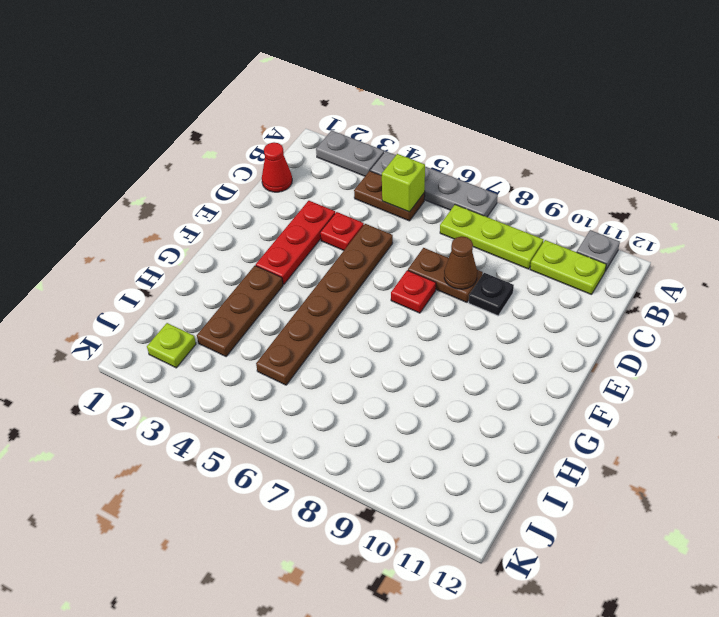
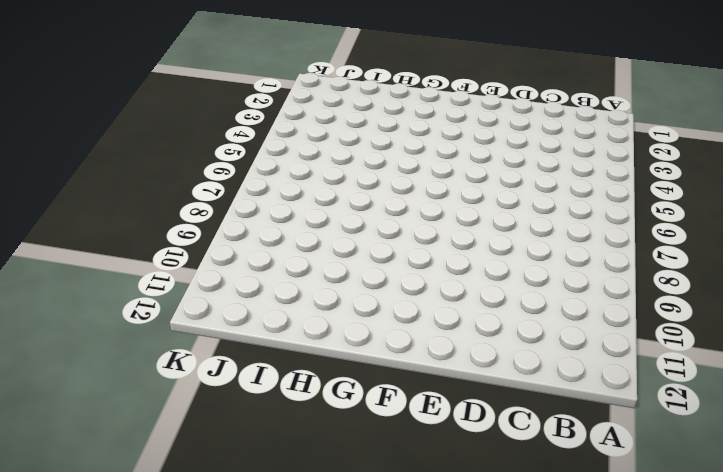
none -> grey 1x2 plate [316,130,384,176]
none -> grey 1x4 plate [370,151,498,217]
none -> grey 1x1 plate [577,230,620,271]

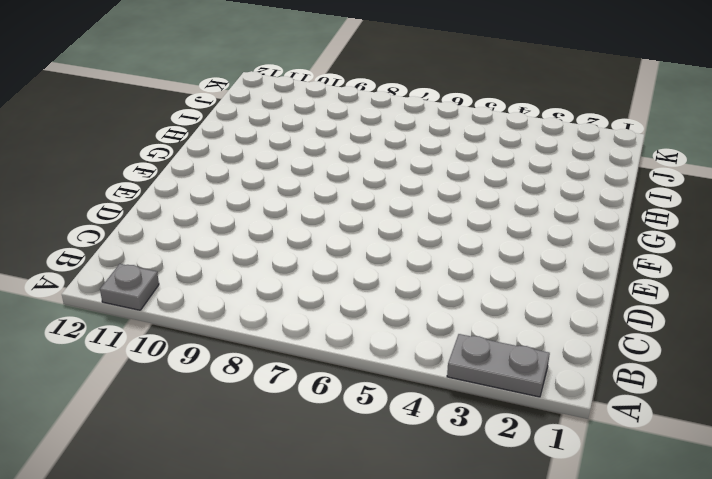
none -> grey 1x4 plate [370,151,498,217]
none -> brown 1x2 plate [354,171,425,221]
none -> lime 1x3 plate [440,205,543,269]

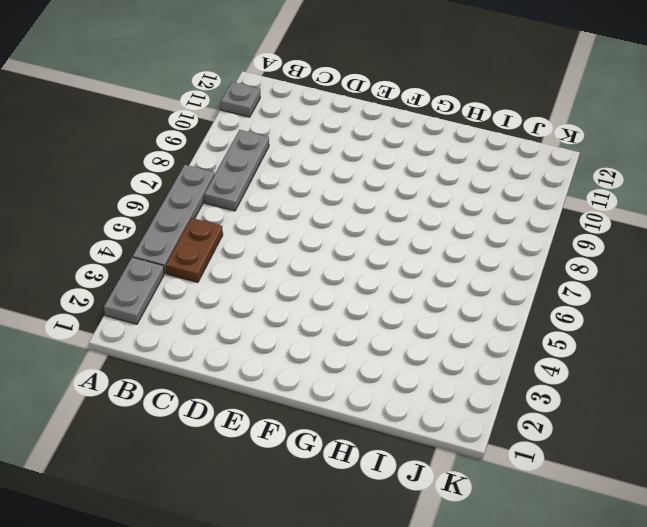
grey 1x3 plate [205,130,269,211] -> lime 1x3 plate [440,205,543,269]
none -> lime 1x2 plate [530,240,606,295]
none -> red 1x1 cone [262,142,292,192]
none -> red 1x3 plate [256,201,335,285]

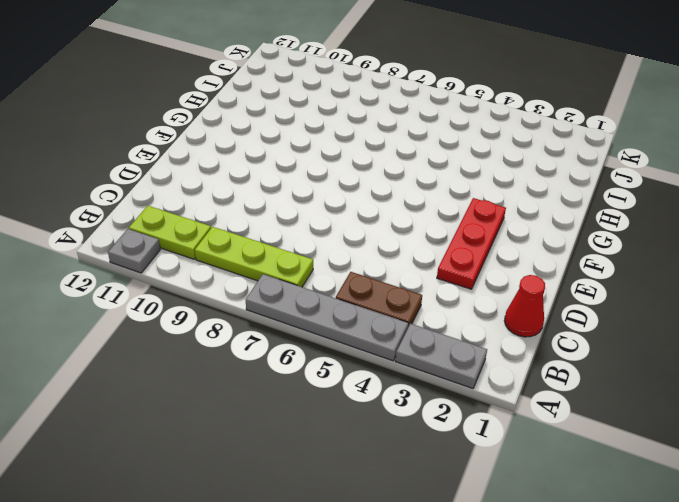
none -> red 1x1 plate [320,212,364,250]
none -> brown 1x6 plate [256,224,393,385]
none -> brown 1x2 plate [408,248,483,302]

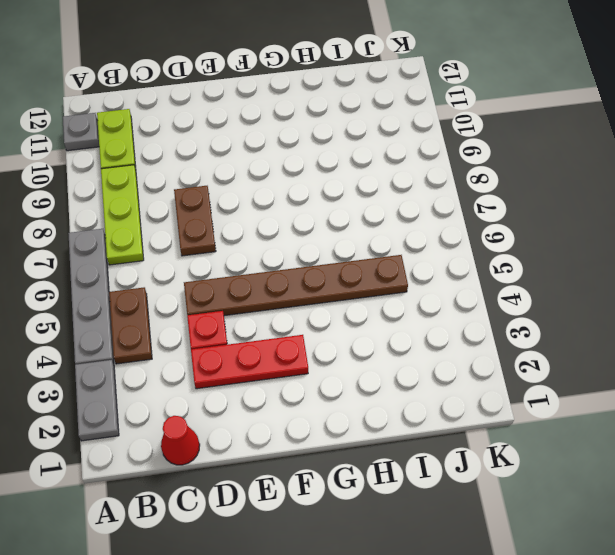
none -> black 1x1 plate [469,273,514,316]
none -> red 1x1 plate [391,270,436,313]
none -> brown 1x3 plate [197,266,283,356]

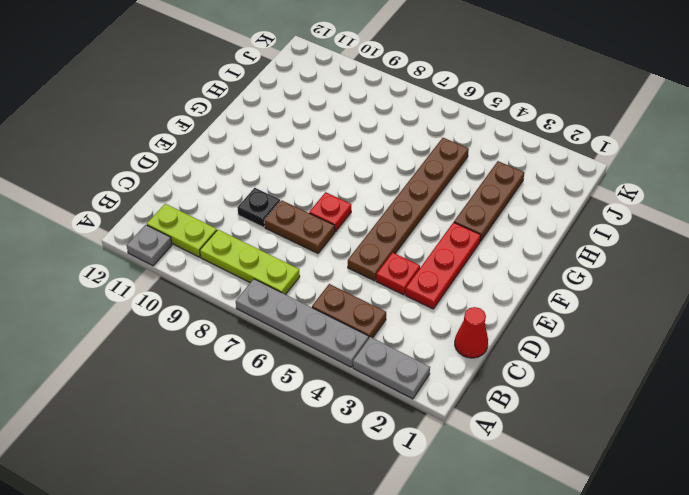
none -> lime 1x1 plate [147,323,196,368]
none -> lime 1x1 brick [381,154,425,212]
none -> brown 1x1 cone [444,236,477,289]

